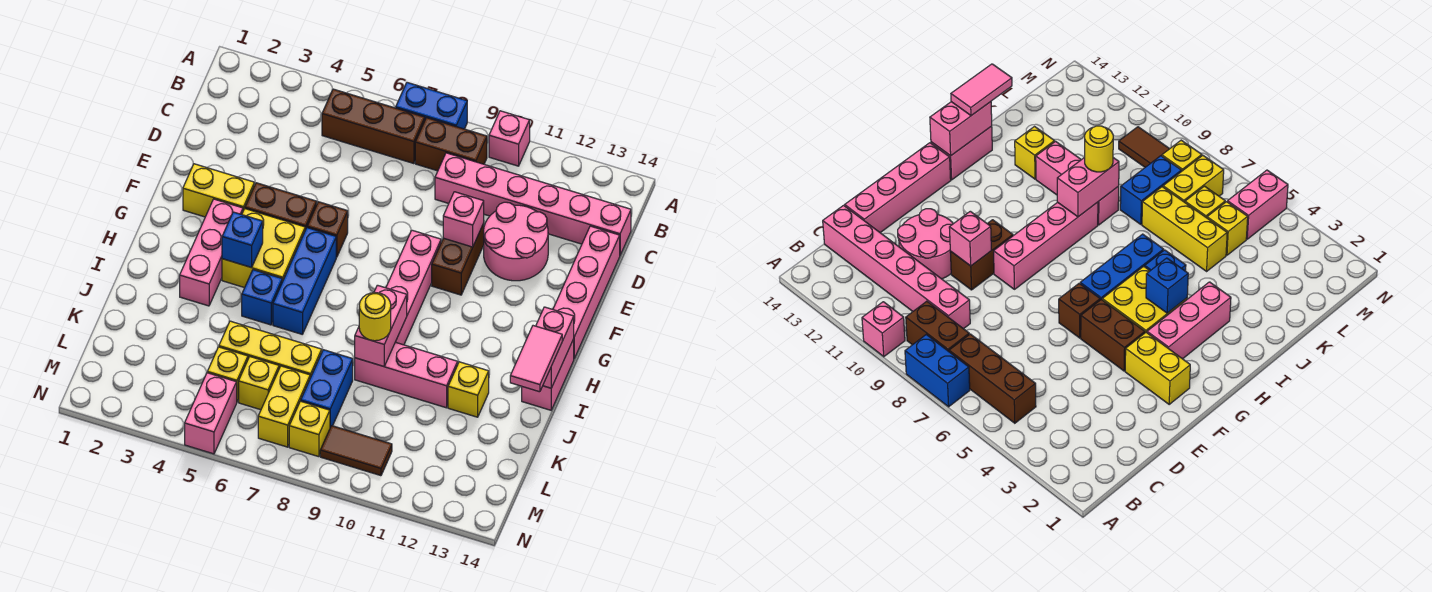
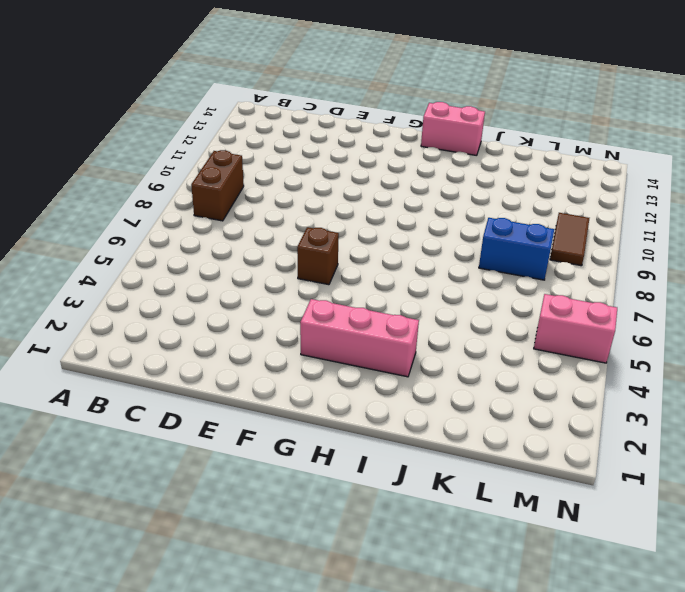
none -> blue 1x2 brick [396,82,467,129]
none -> pink 1x1 brick [489,111,530,166]
none -> brown 1x3 brick [322,89,425,164]
none -> pink 1x6 brick [435,153,631,255]

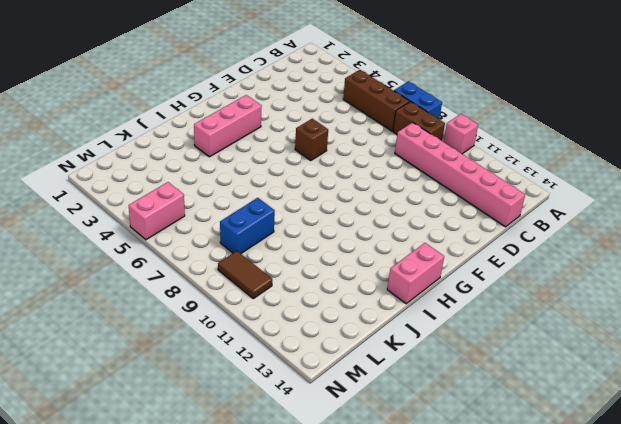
none -> pink 2x2 round brick [484,202,548,281]
none -> pink 1x4 brick [553,226,620,358]
none -> brown 1x2 brick [432,224,484,295]
none -> yellow 1x2 brick [183,164,254,217]

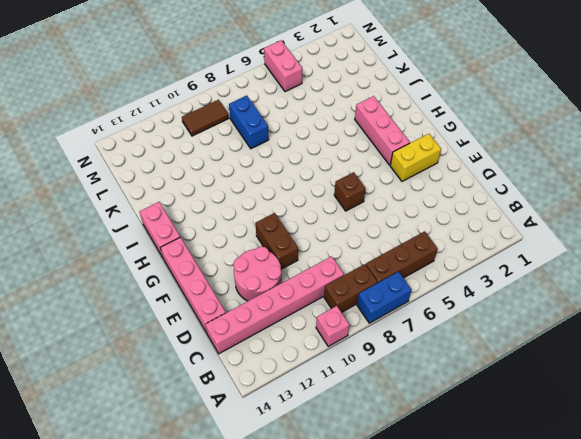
none -> brown 1x2 brick [245,183,317,230]
none -> pink 1x4 brick [386,230,441,345]
none -> yellow 2x2 brick [222,209,305,288]
none -> blue 1x3 brick [273,228,336,334]

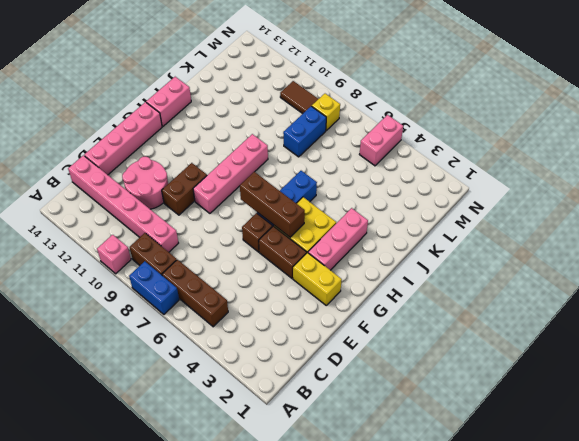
brown 1x3 brick [240,172,305,237] -> none
none -> blue 1x1 brick [242,270,282,325]
none -> pink 1x3 brick [355,342,458,408]
none -> yellow 1x1 brick [448,362,489,417]
none -> yellow 1x3 brick [219,321,322,378]

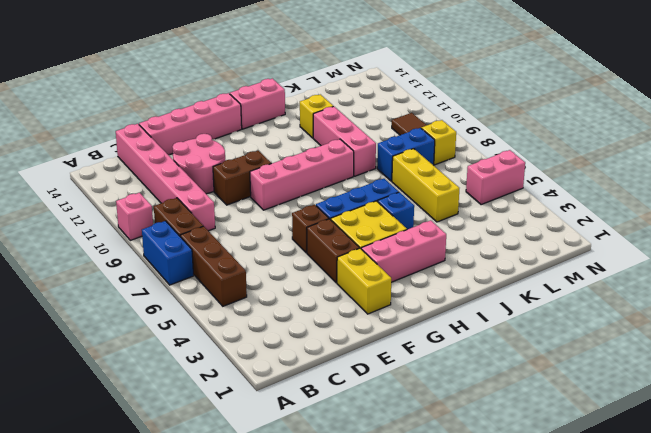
none -> yellow 1x1 brick [207,347,248,402]
none -> yellow 1x1 brick [239,357,279,410]
none -> yellow 1x2 brick [258,366,310,447]
none -> pink 1x1 brick [443,192,484,247]

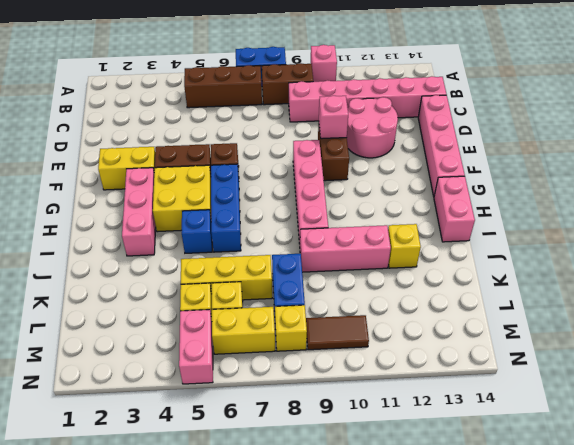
yellow 1x2 brick [212,307,275,354] -> yellow 1x2 brick turned to [258,366,310,447]
none -> blue 1x1 brick [222,212,263,268]
none -> pink 1x2 brick [536,307,574,388]
none -> pink 1x2 brick [355,285,407,366]
none -> pink 1x2 tile [510,326,562,392]

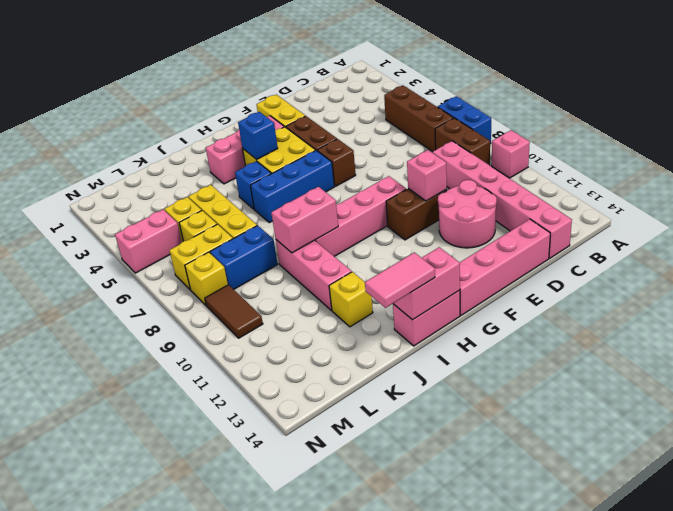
none -> yellow 1x1 round brick [359,293,391,341]

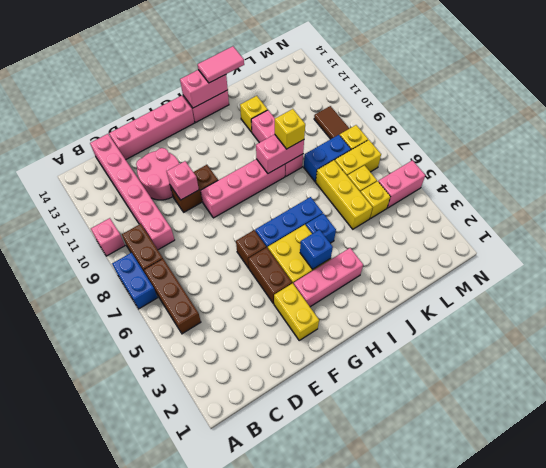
yellow 1x1 brick [275,109,305,149] -> yellow 1x1 round brick [359,293,391,341]

